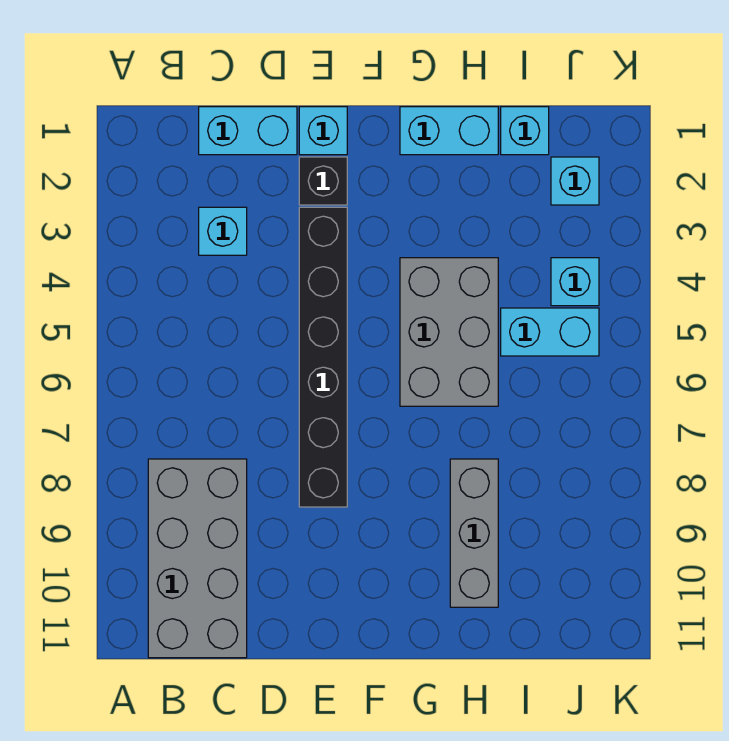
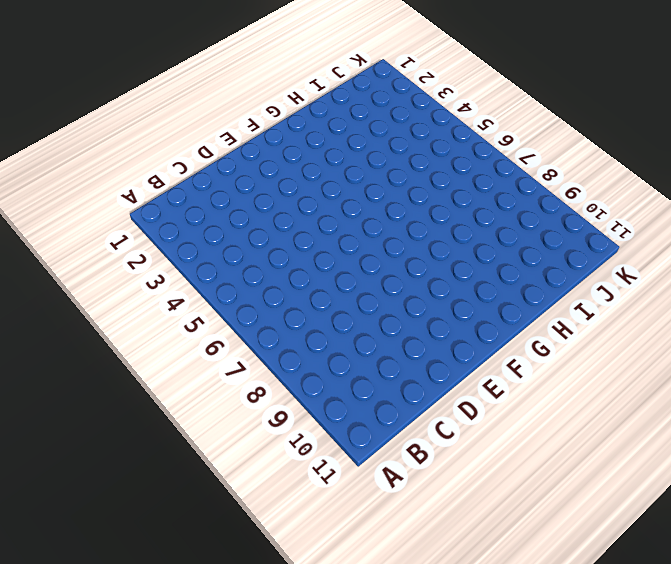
none -> grey 2x4 brick [148,459,247,658]
none -> cyan 1x2 brick [199,107,297,155]
none -> cyan 1x1 brick [199,207,247,255]

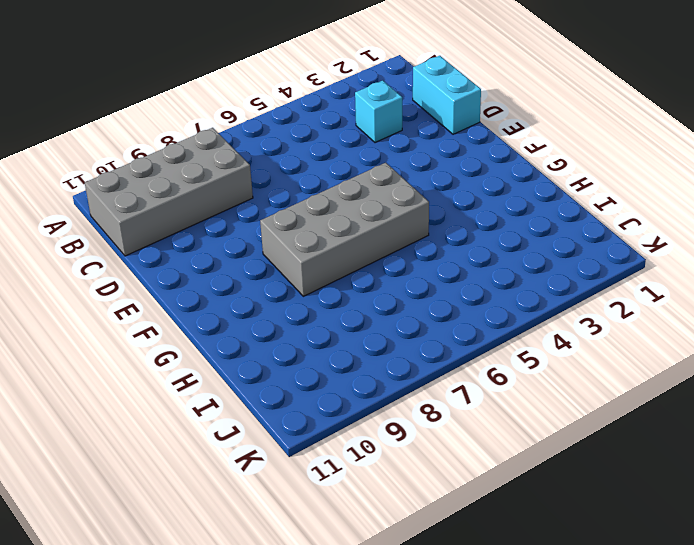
grey 2x4 brick [260,163,429,296] -> grey 2x3 brick [400,258,498,406]
none -> cyan 1x1 brick [299,107,347,155]
none -> black 1x1 brick [299,157,347,205]
none -> black 1x6 brick [299,207,347,507]

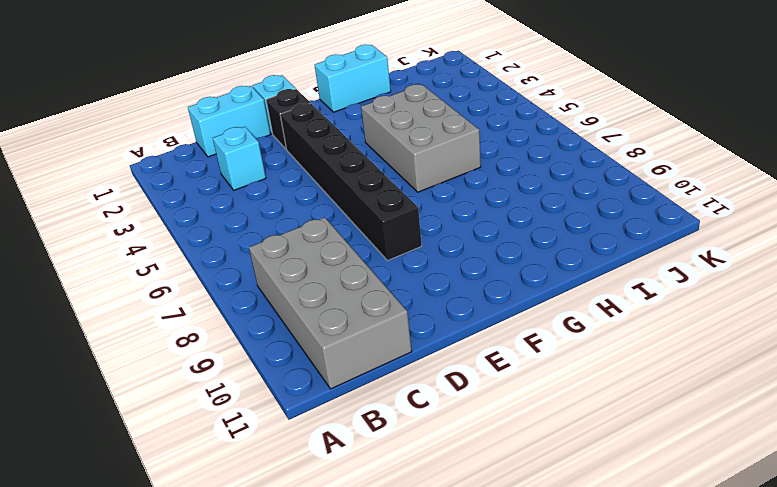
none -> grey 1x3 brick [450,459,498,607]
none -> cyan 1x1 brick [501,107,549,155]
none -> cyan 1x2 brick [501,308,599,356]

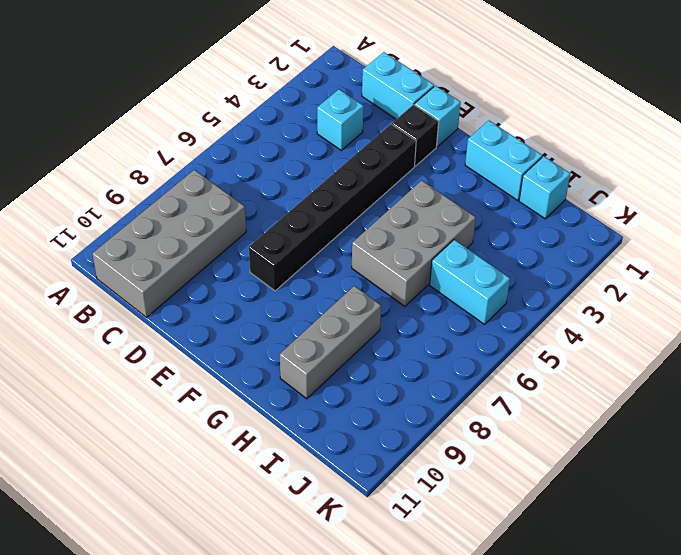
none -> cyan 1x1 brick [551,157,599,205]
none -> cyan 1x1 brick [551,258,599,306]

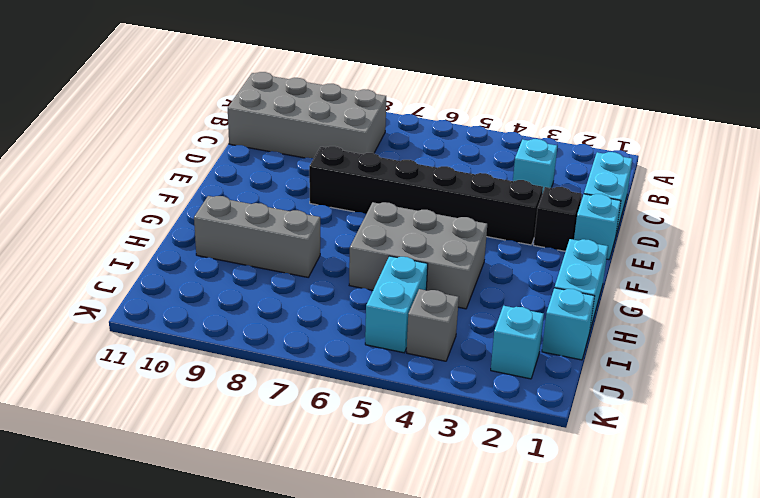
grey 1x1 brick [407,289,459,361] -> cyan 1x1 brick [551,258,599,306]

